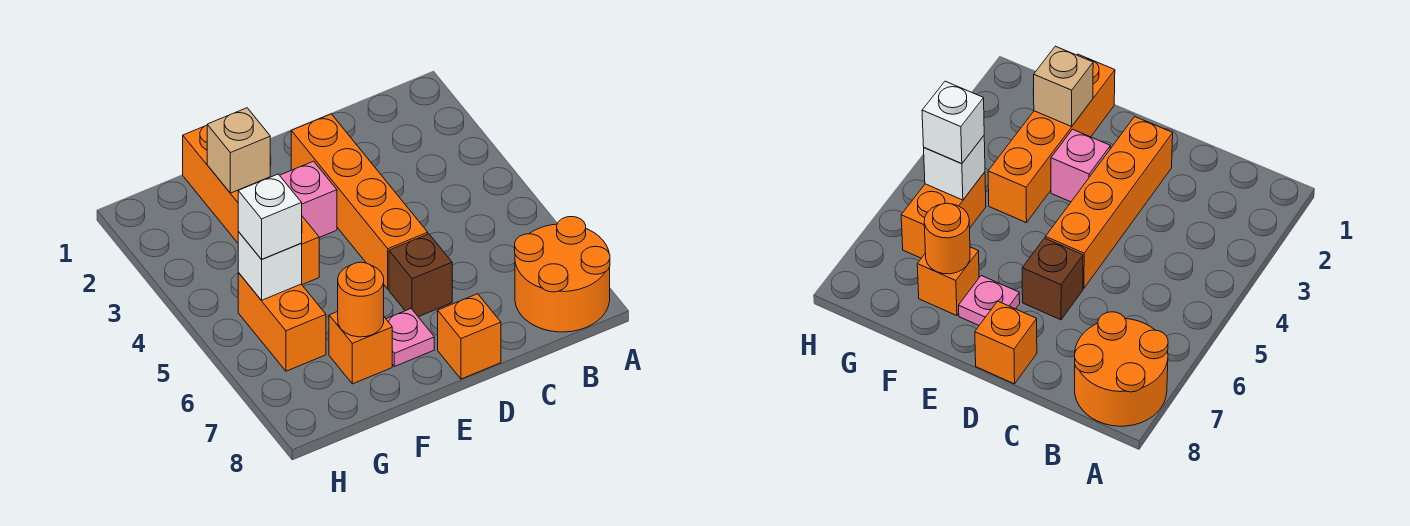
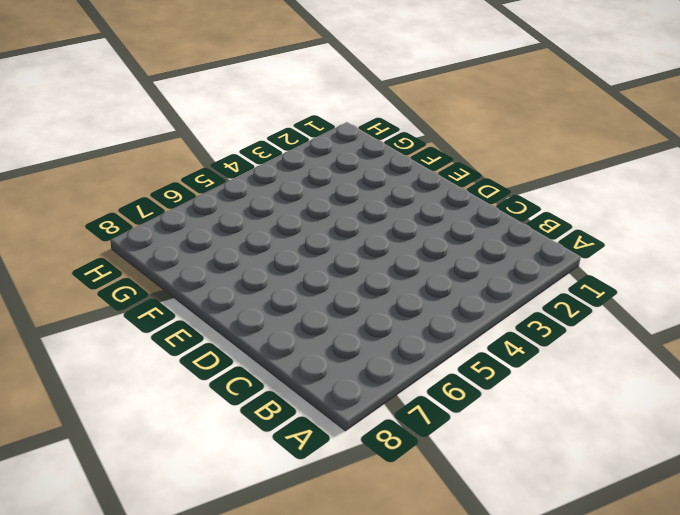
none -> orange 2x2 round brick [515,217,610,332]
none -> orange 1x4 brick [291,114,428,289]
none -> brown 1x1 brick [389,234,452,317]

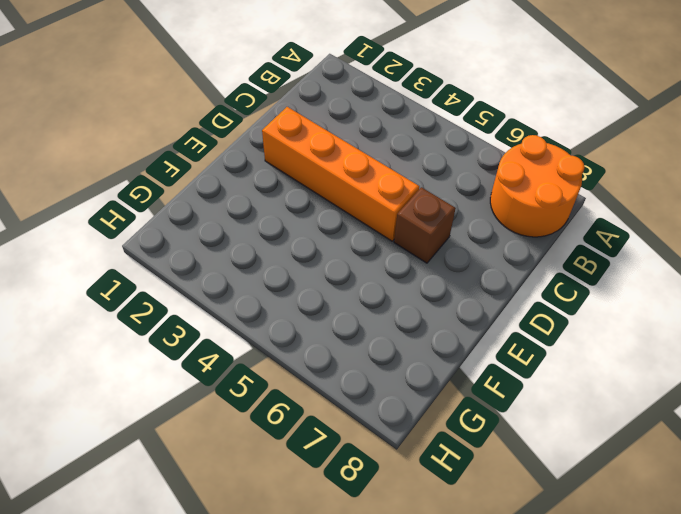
none -> orange 1x1 brick [438,294,501,379]
none -> pink 1x1 brick [280,161,337,237]
none -> pink 1x1 plate [386,309,434,367]

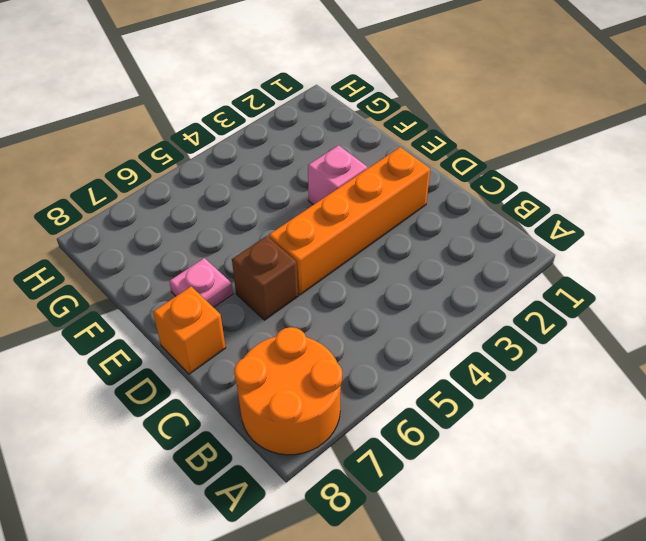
none -> orange 1x4 brick [183,125,319,285]
none -> orange 1x1 brick [329,312,392,384]
none -> orange 1x2 brick [238,273,326,371]

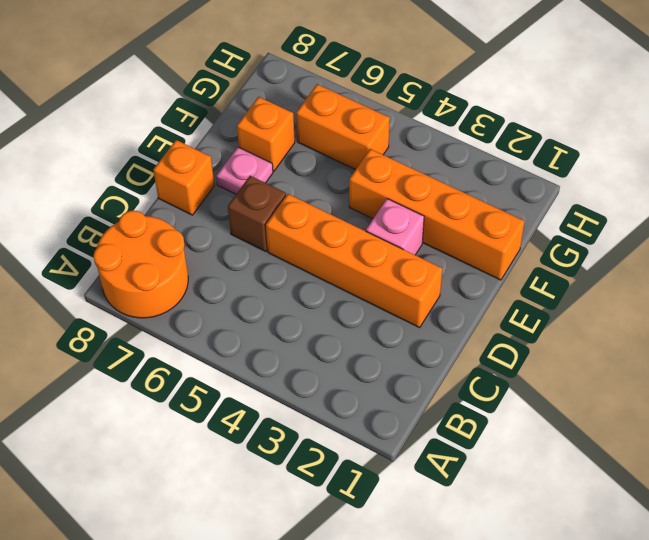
none -> tan 1x1 brick [207,108,270,193]
none -> orange 1x1 round brick [338,262,384,337]
none -> white 1x1 brick [238,232,302,300]

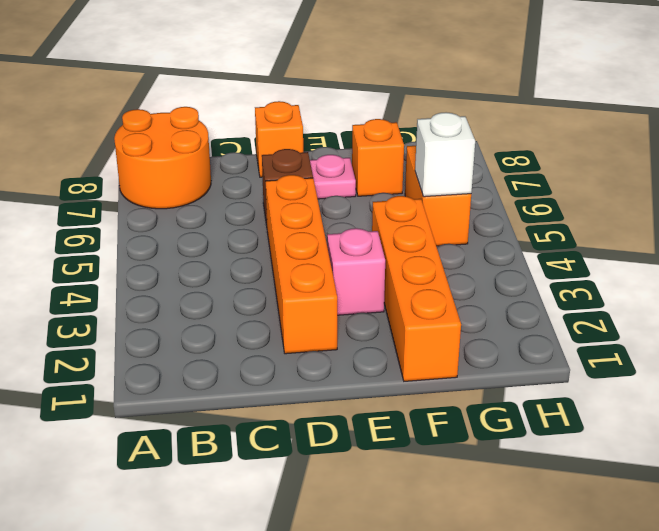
none -> tan 1x1 brick [207,108,270,193]
none -> orange 1x1 round brick [338,262,384,337]
none -> white 1x1 brick [238,174,302,259]

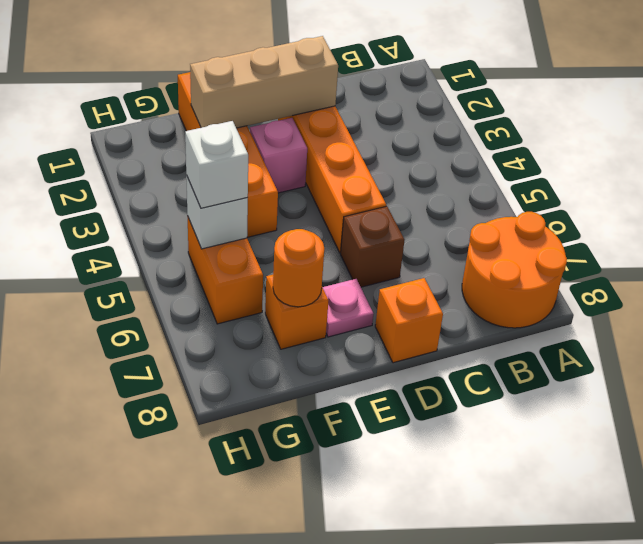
tan 1x3 brick [190,36,338,128] -> tan 1x1 brick [207,108,270,193]

